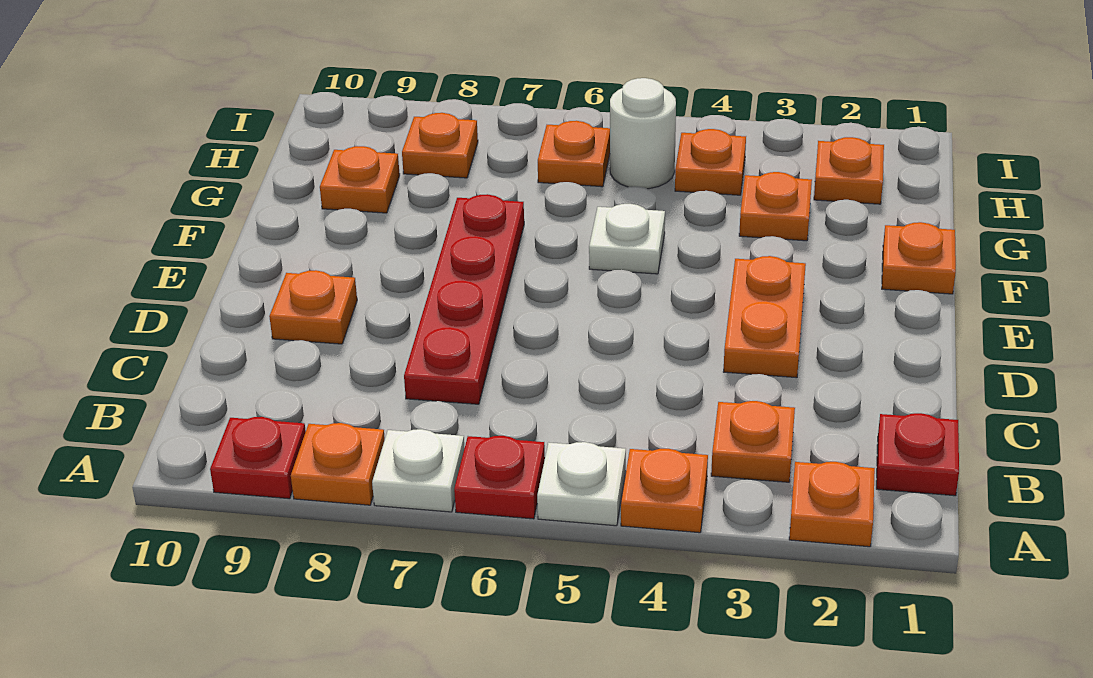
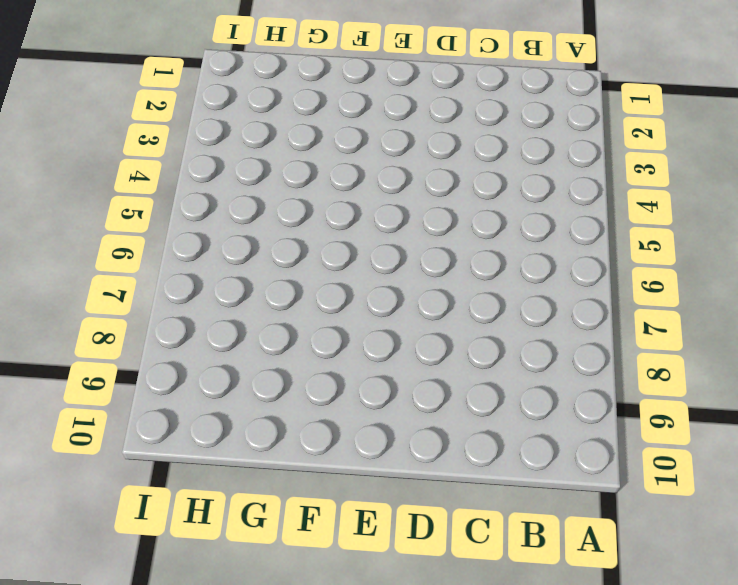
none -> orange 1x1 plate [789,462,875,547]
none -> orange 1x1 plate [621,449,708,533]
none -> white 1x1 plate [537,442,626,526]

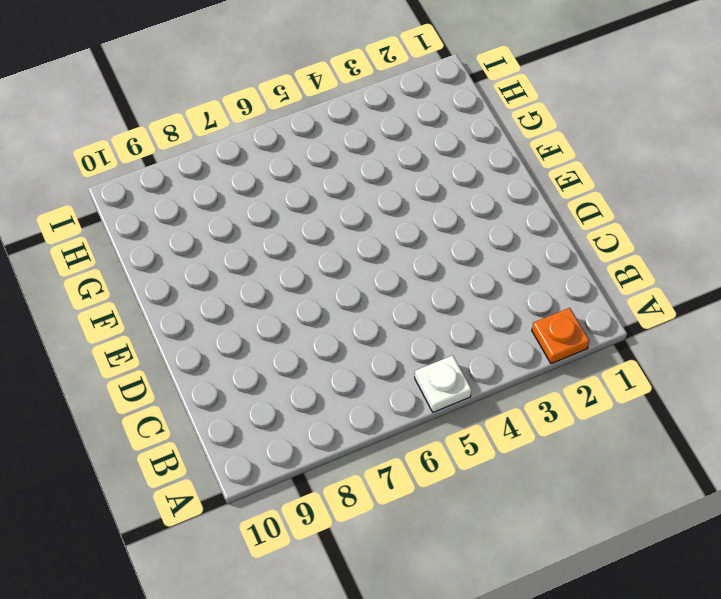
none -> orange 1x1 plate [621,449,708,533]
none -> red 1x1 plate [454,436,545,519]
none -> white 1x1 plate [372,429,464,512]

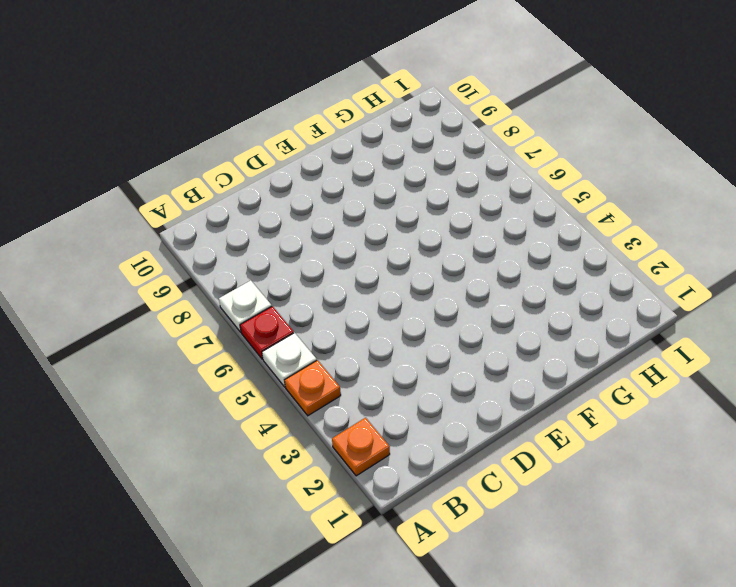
none -> orange 1x1 plate [291,423,385,505]
none -> red 1x1 plate [210,417,306,499]
none -> red 1x1 plate [876,413,959,496]

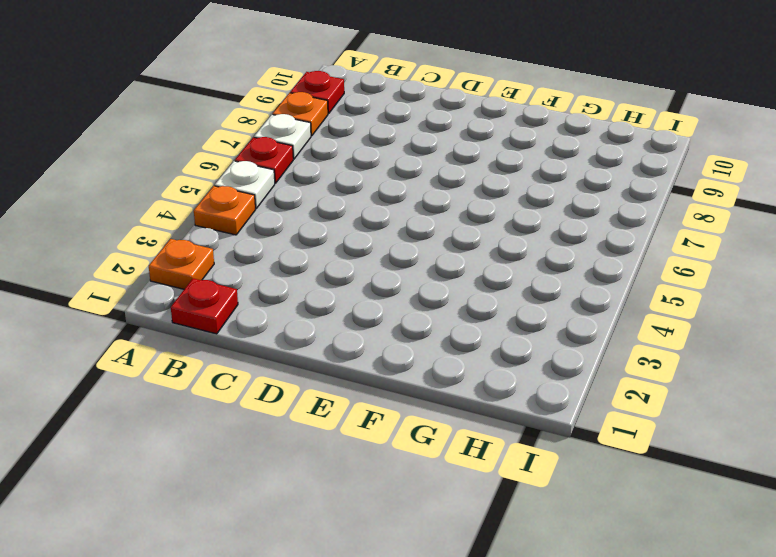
none -> orange 1x1 plate [711,401,795,482]
none -> red 1x4 plate [404,194,524,404]
none -> orange 1x2 plate [724,256,806,378]

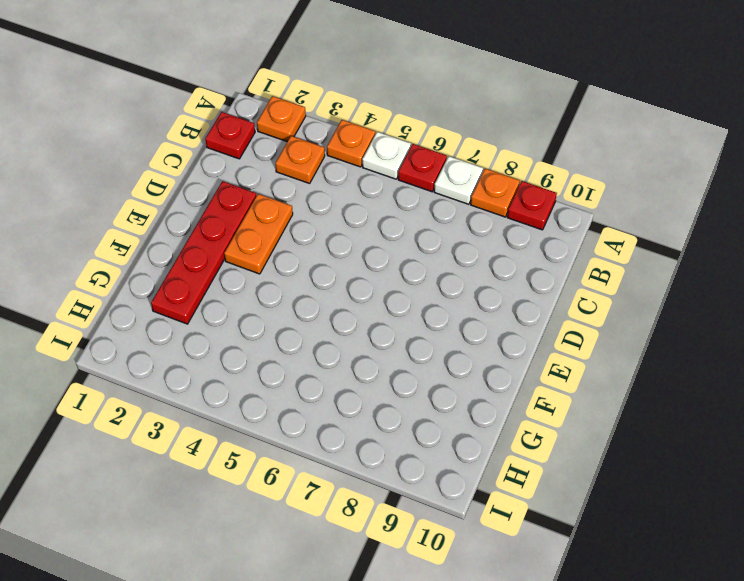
red 1x4 plate [151,181,256,324] -> red 1x4 plate moved to [404,194,524,404]
none -> orange 1x1 plate [269,270,357,344]
none -> orange 1x1 plate [882,222,956,294]
none -> white 1x1 plate [589,204,665,274]

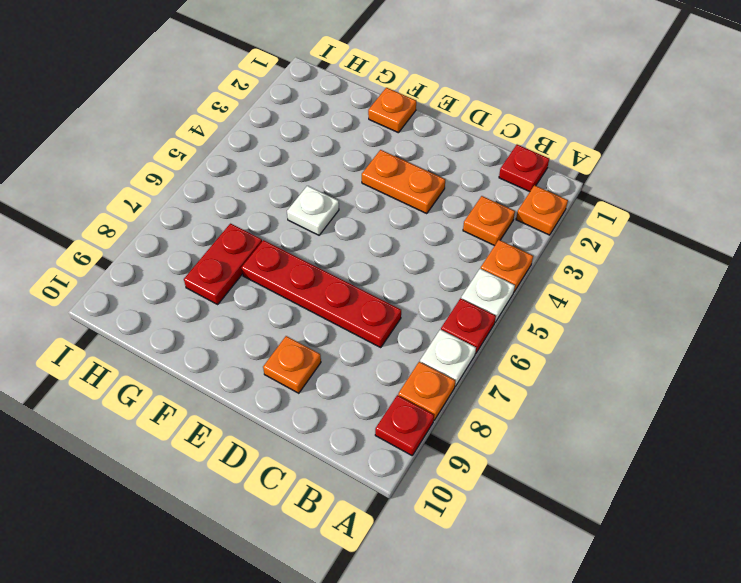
red 1x2 plate [184,224,262,304] -> none
none -> orange 1x1 plate [739,172,812,241]
none -> orange 1x1 plate [320,146,400,213]
none -> orange 1x1 plate [814,137,884,204]

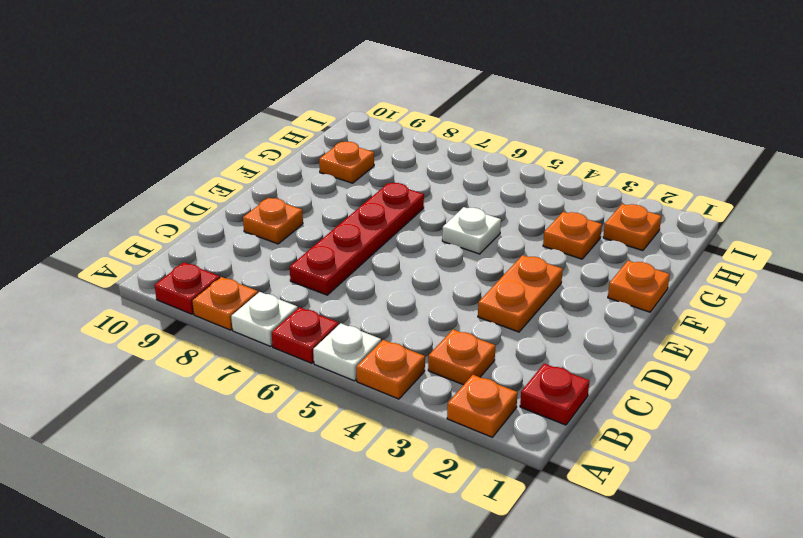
none -> orange 1x1 plate [675,129,746,195]
none -> white 1x1 round brick [610,78,676,189]
none -> orange 1x1 plate [538,121,610,187]

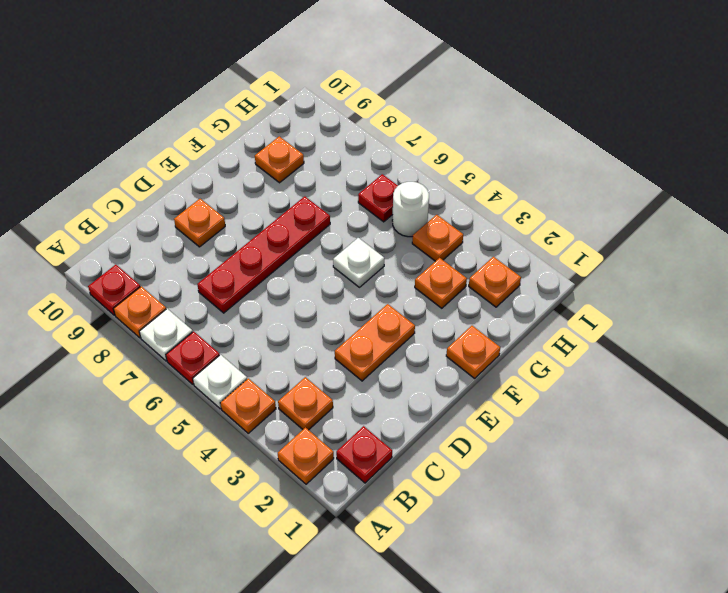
red 1x1 plate [358,174,398,222] -> orange 1x1 plate [538,121,610,187]
none -> orange 1x1 plate [402,113,478,178]

